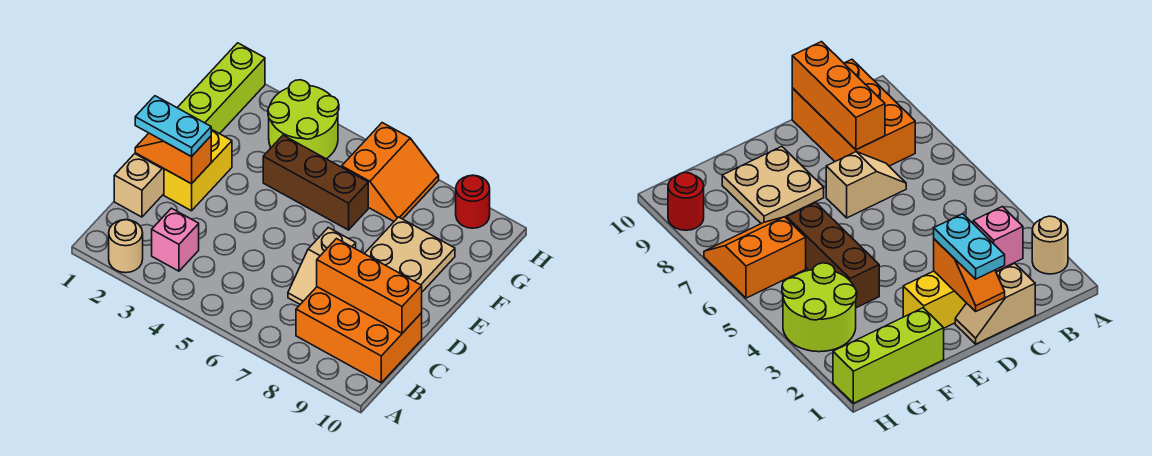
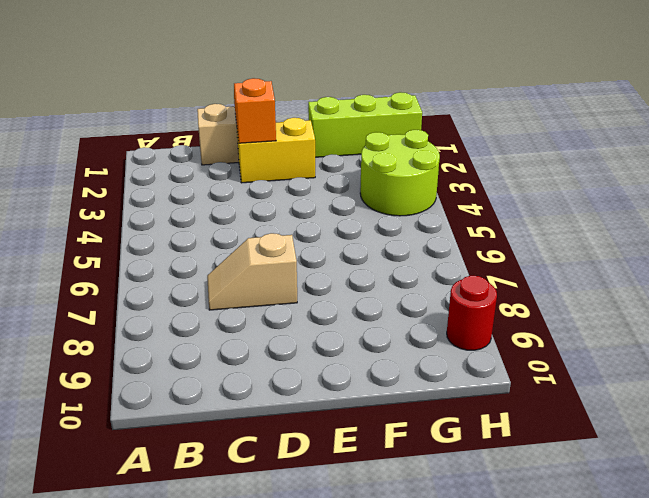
none -> tan 1x1 round brick [109,220,143,273]
none -> pink 1x1 brick [152,208,199,271]
none -> orange 2x3 brick [296,287,422,383]

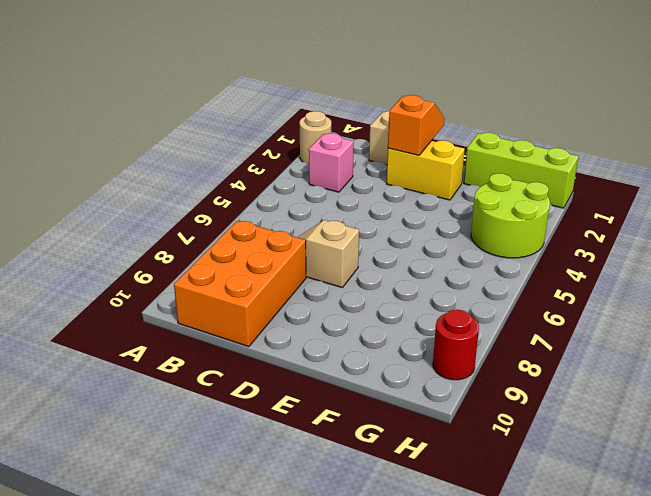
none -> tan 2x2 plate [365,217,455,292]
none -> brown 1x3 brick [263,135,368,230]
none -> orange 2x2 slope [342,123,439,221]

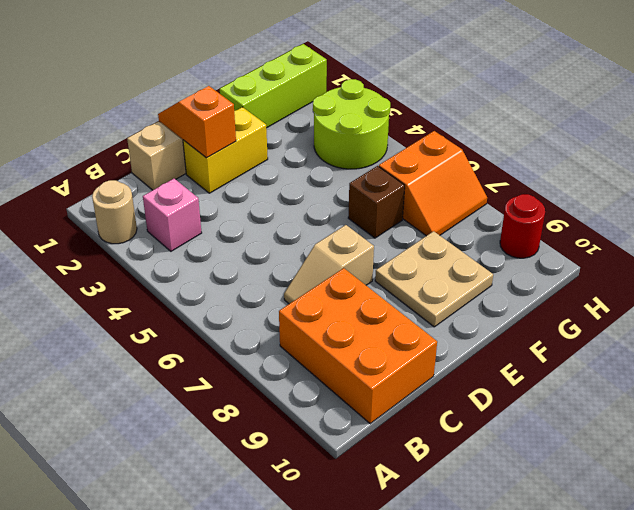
brown 1x1 brick [348,166,405,238] -> brown 1x3 brick [263,135,368,230]
none -> orange 1x3 brick [317,239,422,333]
none -> cyan 1x2 plate [135,96,211,157]

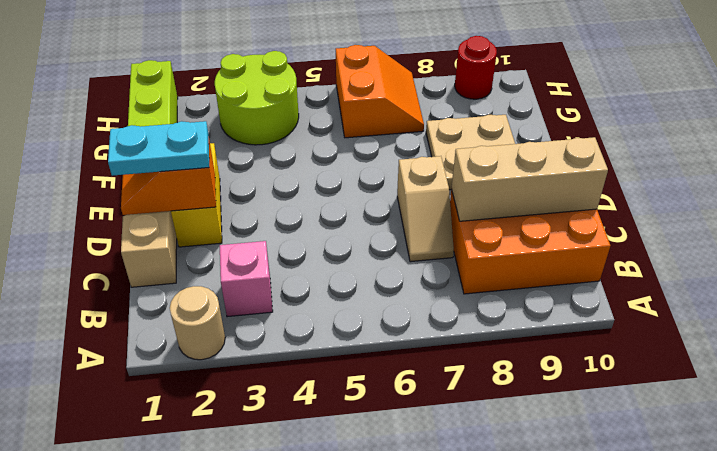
tan 1x3 brick [452,137,608,221] -> orange 1x3 brick [317,239,422,333]
none -> brown 1x3 brick [263,135,368,230]

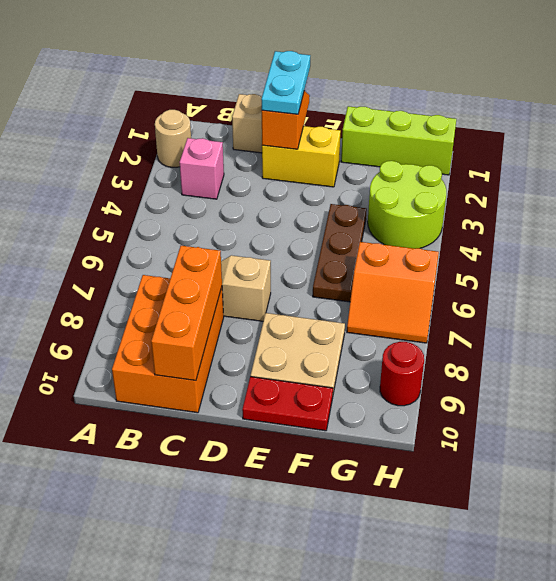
red 1x2 plate [242,377,333,431] -> none
brown 1x3 plate [313,204,367,302] -> brown 1x3 brick [263,135,368,230]

